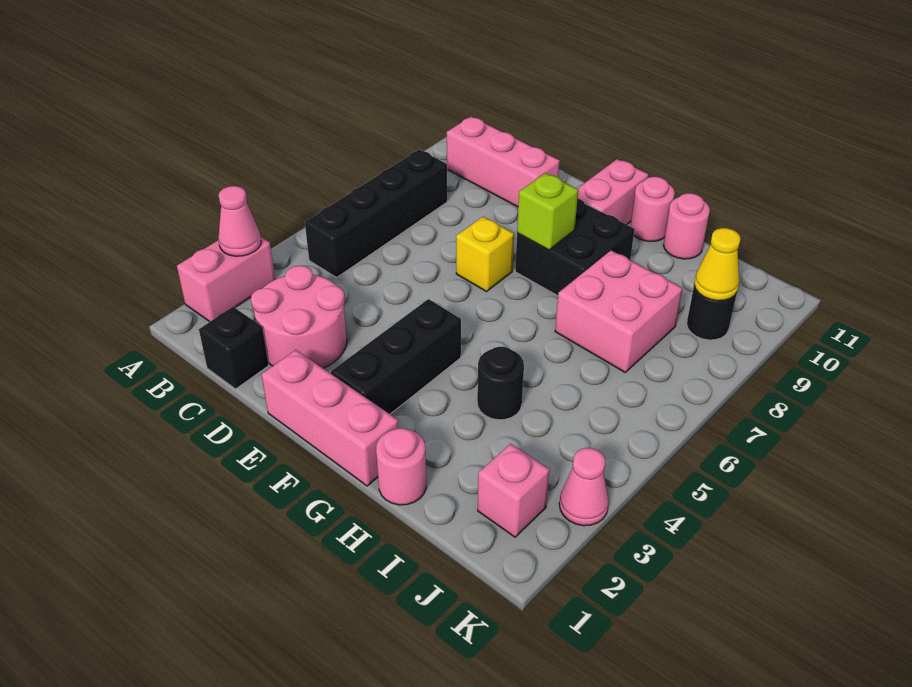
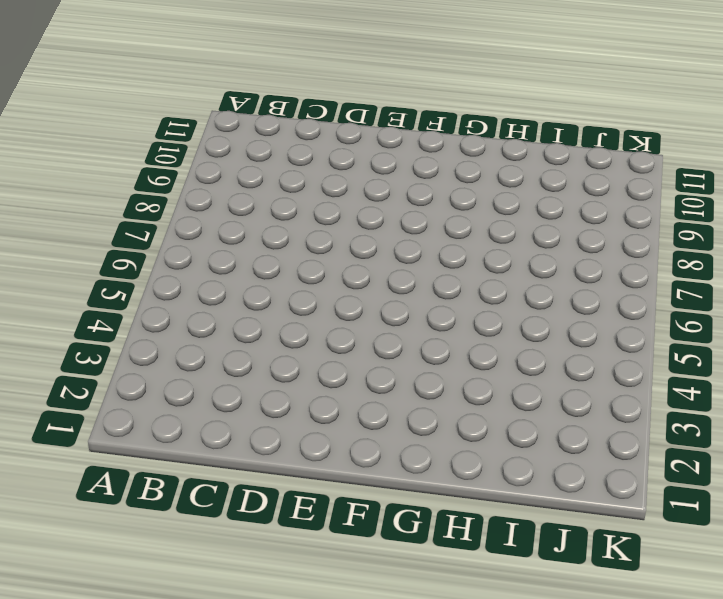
none -> pink 1x2 brick [177,237,275,322]
none -> black 1x4 brick [305,150,447,278]
none -> pink 1x3 brick [447,117,560,207]

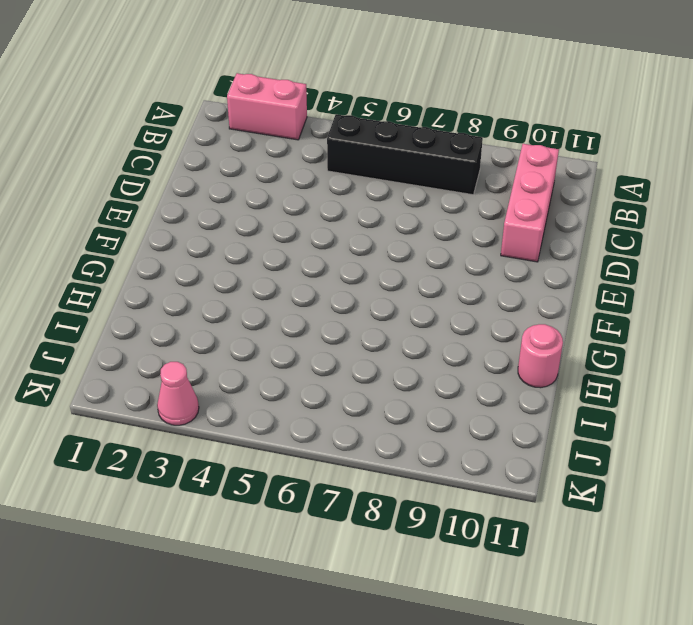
none -> black 1x1 brick [199,307,269,389]
none -> pink 2x2 round brick [251,266,347,368]
none -> pink 1x3 brick [261,350,398,486]

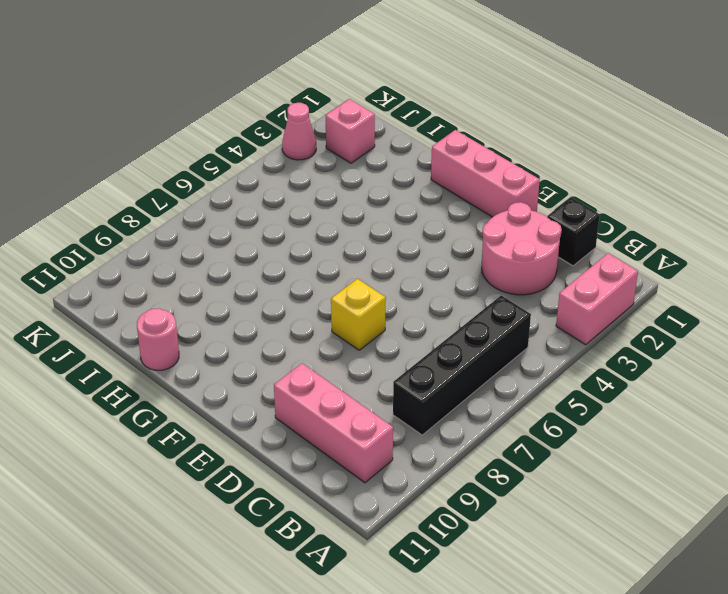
none -> black 1x3 brick [331,299,461,414]
none -> black 2x2 brick [515,199,635,296]
none -> pink 1x2 brick [577,159,648,225]

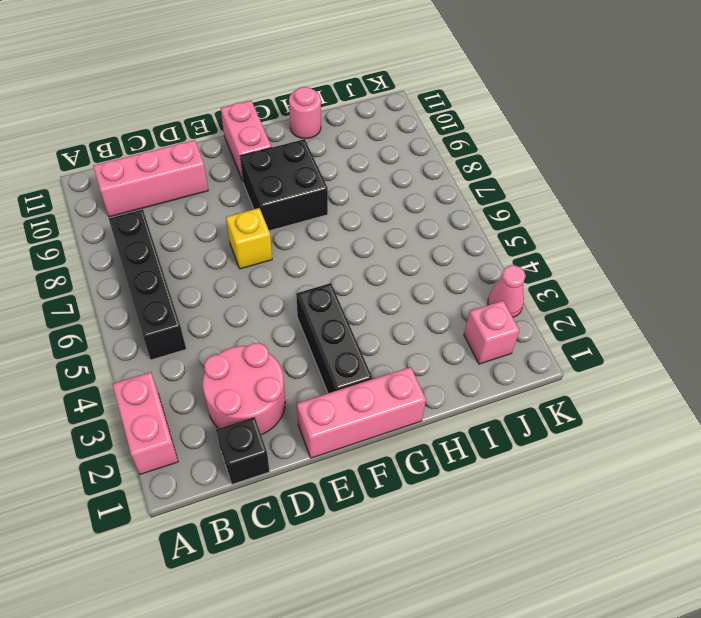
none -> pink 1x1 round brick [630,177,675,241]
none -> pink 1x1 round brick [376,428,426,505]
none -> black 1x1 round brick [477,347,524,420]

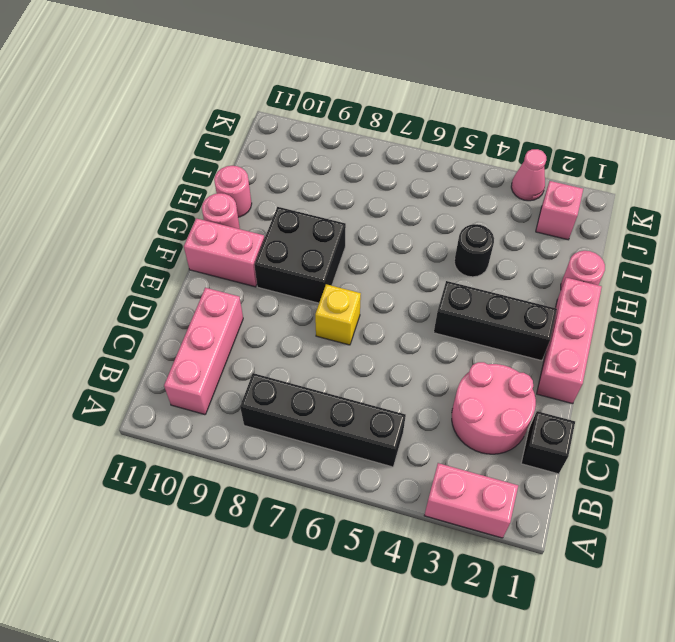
none -> pink 2x2 brick [555,250,683,372]
none -> black 1x1 round brick [687,286,737,340]
none -> pink 1x1 cone [218,186,261,256]

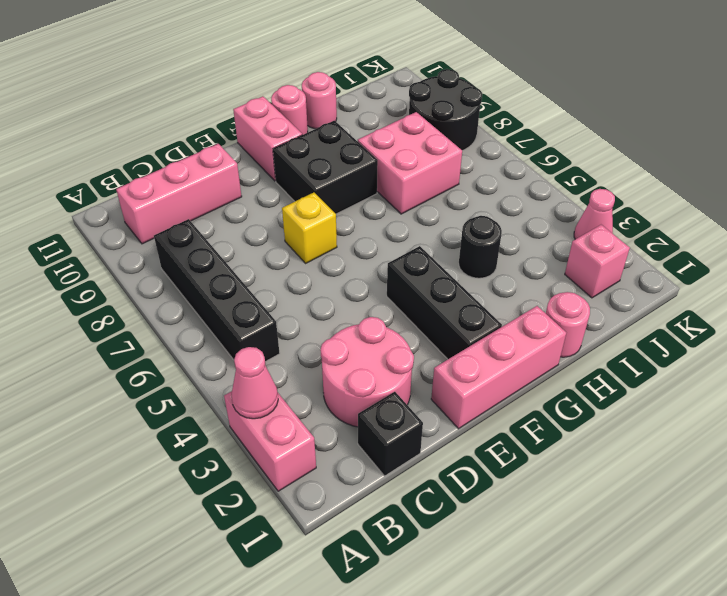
black 2x2 round brick [409,69,482,151] -> black 1x1 round brick [687,286,737,340]
none -> lime 1x1 brick [517,173,578,250]
none -> yellow 1x1 cone [694,228,740,301]

